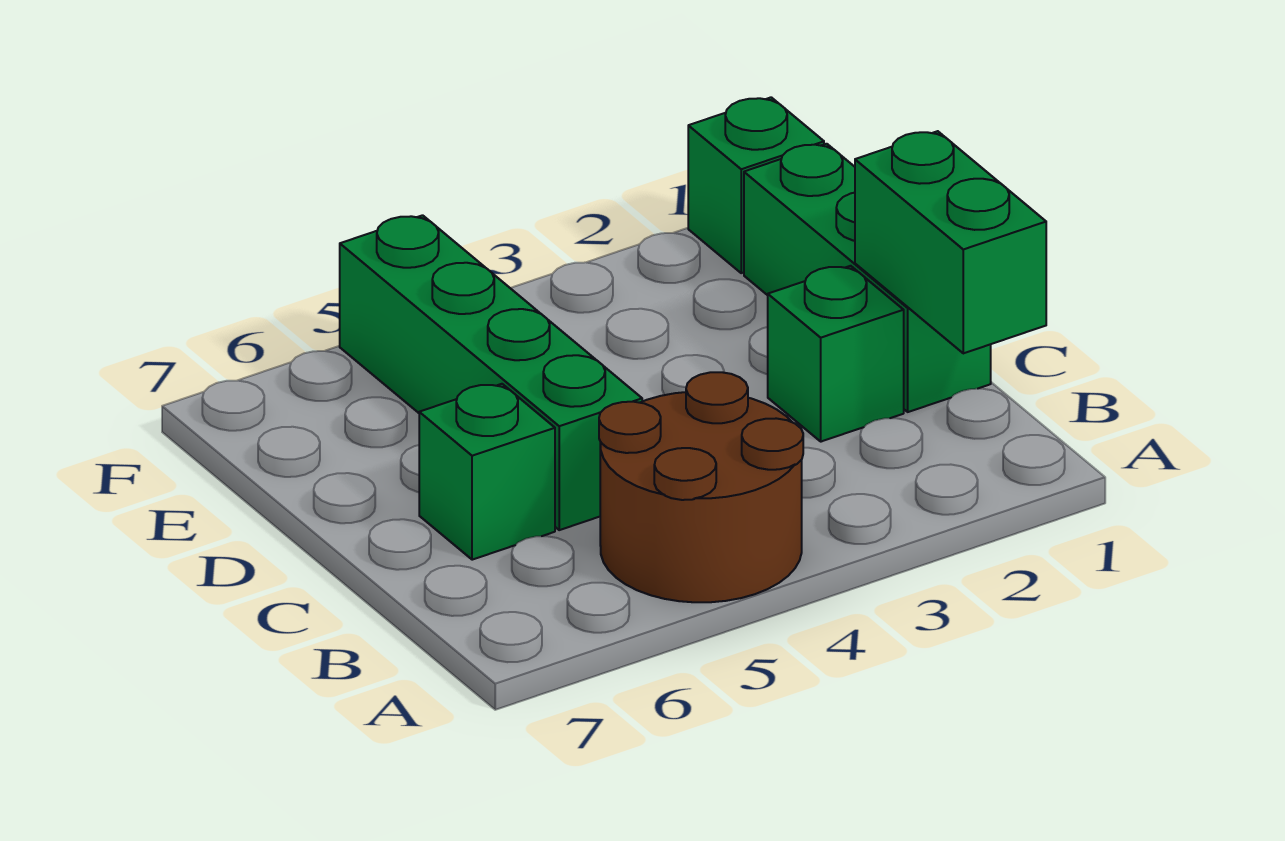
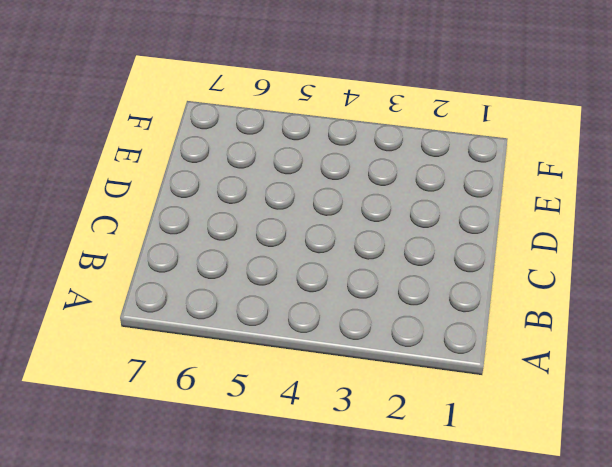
none -> brown 2x2 round brick [599,372,803,602]
none -> green 1x3 brick [744,144,991,412]

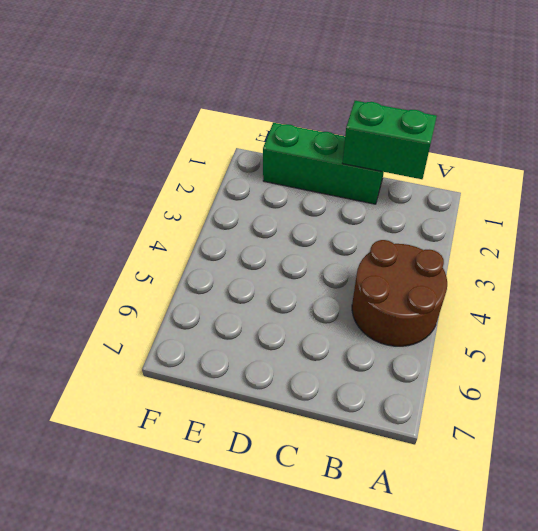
none -> green 1x1 brick [768,266,904,442]
none -> green 1x4 brick [340,215,642,530]

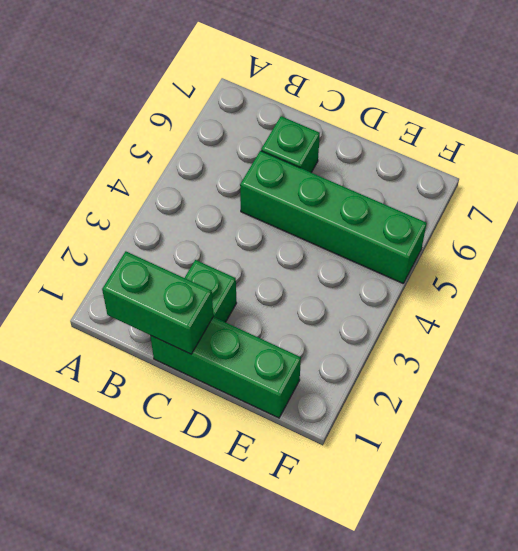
none -> brown 2x2 round brick [599,372,803,602]
none -> green 1x1 brick [688,97,824,273]

